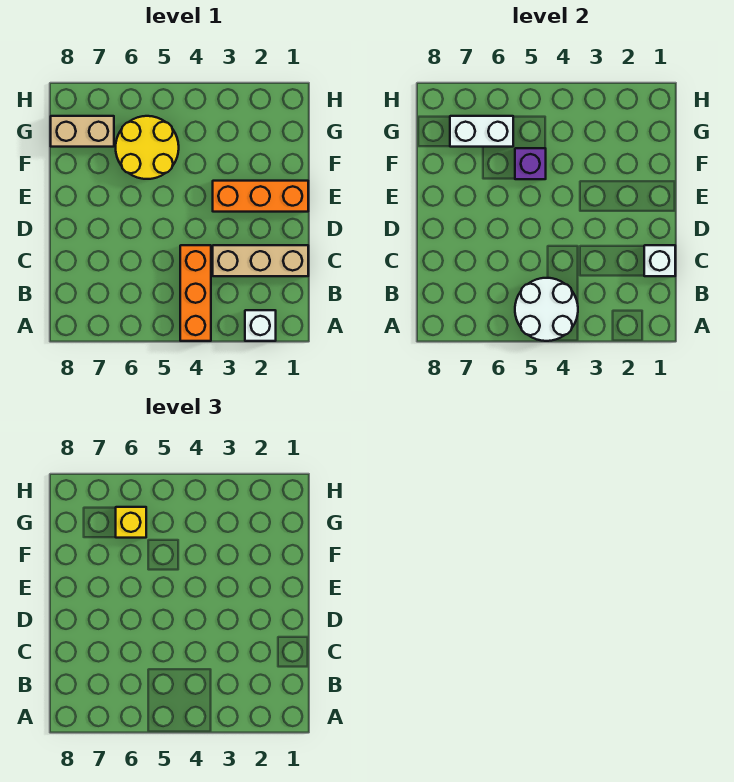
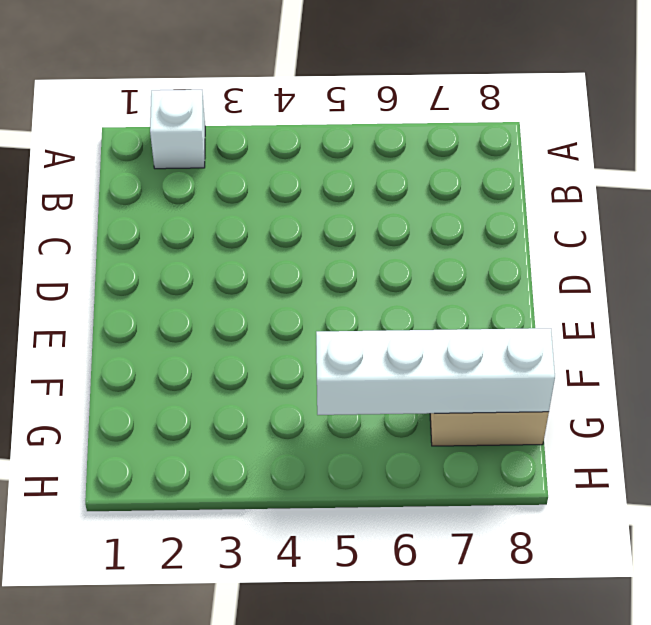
white 1x4 brick [316,328,555,415] -> white 1x2 brick [450,116,513,147]
none -> orange 1x3 brick [180,245,211,341]
none -> tan 1x3 brick [213,245,308,276]

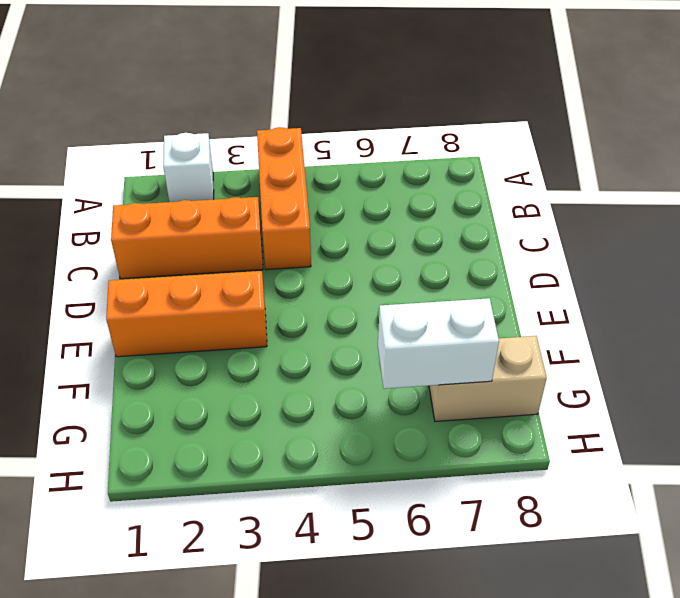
orange 1x3 brick [111,197,263,279] -> tan 1x3 brick [213,245,308,276]
none -> yellow 2x2 round brick [116,116,179,179]
none -> white 2x2 round brick [515,278,578,341]

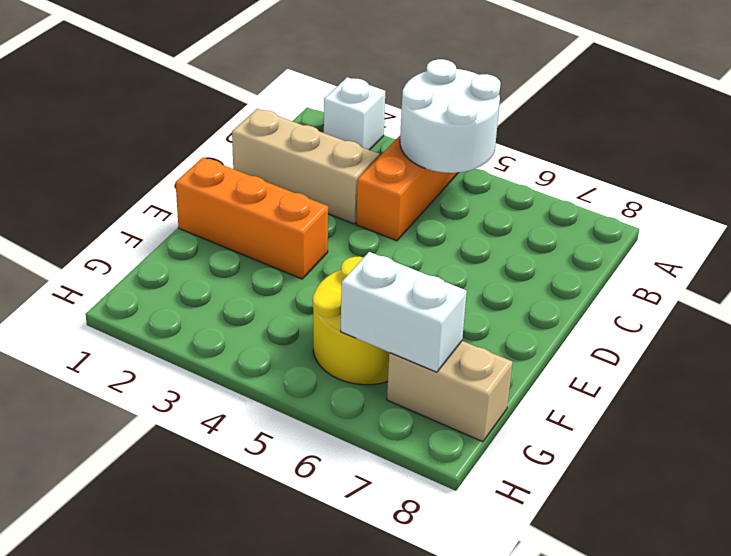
none -> white 1x1 brick [644,245,675,276]
none -> purple 1x1 brick [515,148,546,179]

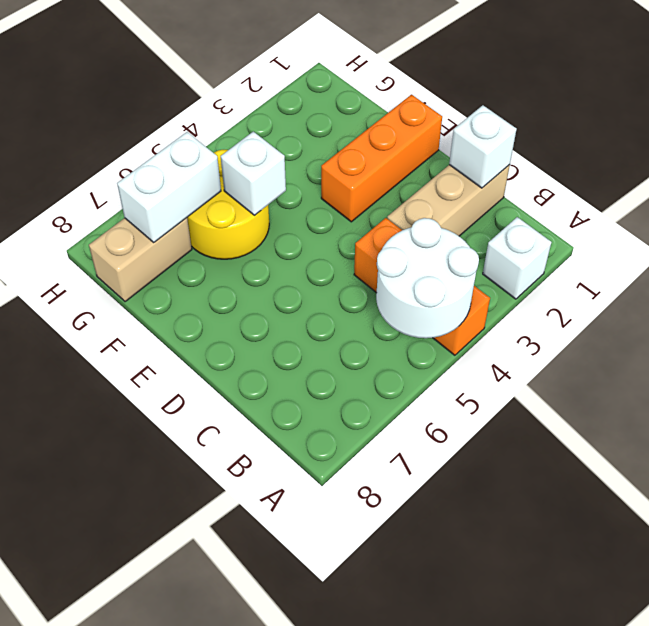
white 1x1 brick [221,131,286,216] -> purple 1x1 brick [515,148,546,179]
none -> yellow 1x1 brick [116,507,146,538]

